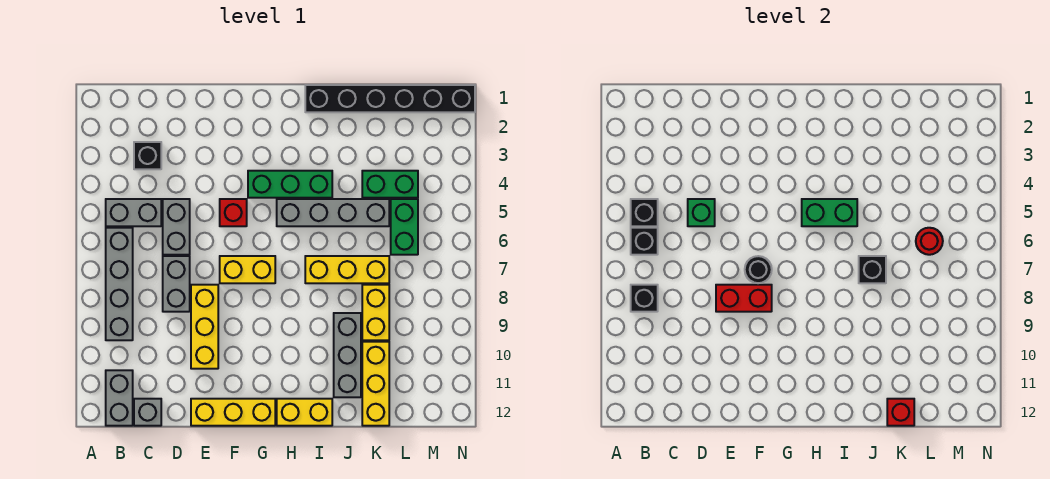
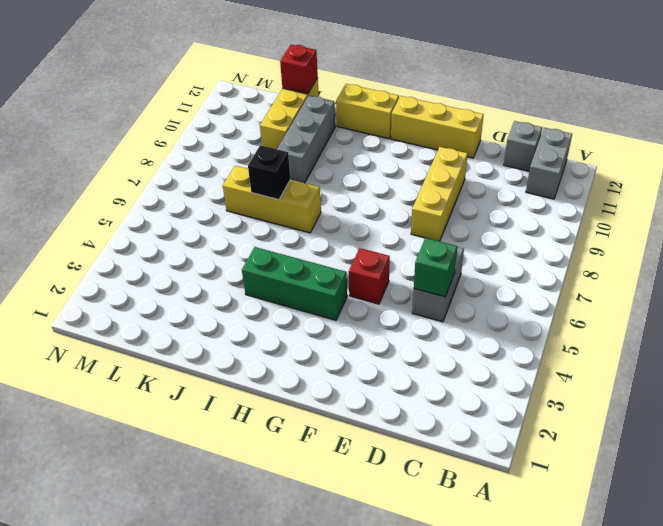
none -> grey 1x2 brick [106,199,161,226]
none -> grey 1x4 brick [106,228,133,340]
none -> black 1x1 brick [134,142,161,169]
none -> grey 1x2 brick [163,256,190,312]

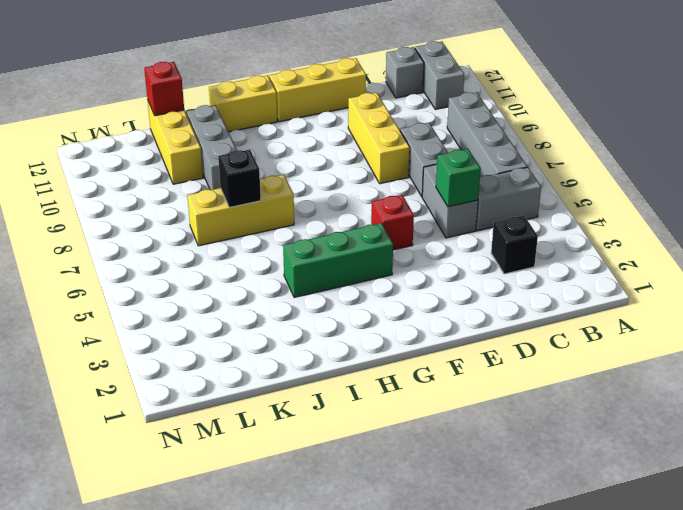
none -> yellow 1x2 brick [220,256,275,283]
none -> grey 1x4 brick [277,199,389,226]
none -> black 1x6 brick [305,85,475,112]
none -> green 1x2 brick [362,171,418,198]

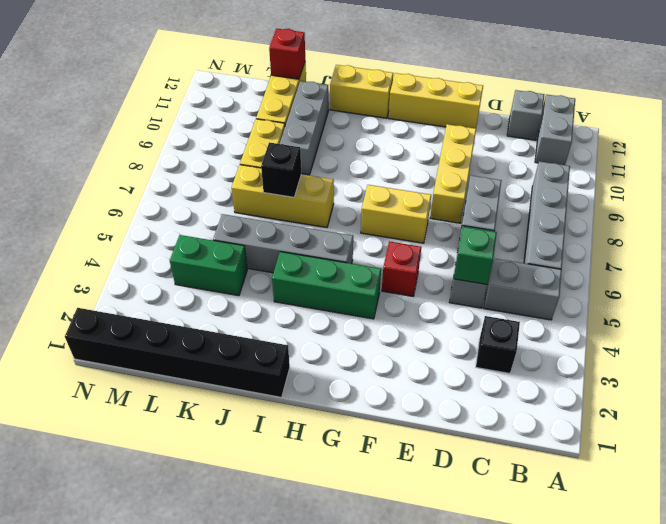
none -> green 1x2 brick [391,199,418,255]
none -> black 1x1 brick [631,199,658,226]
none -> black 1x1 brick [631,228,658,255]
none -> black 1x1 brick [631,285,658,312]

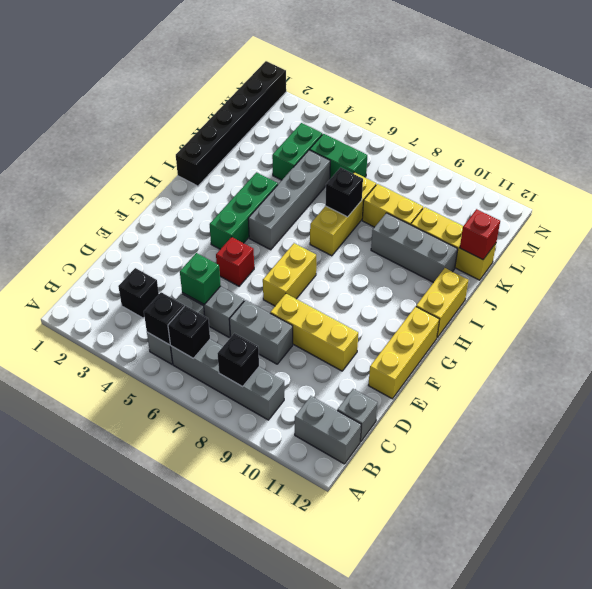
none -> red 1x2 brick [716,285,772,312]
none -> black 1x1 round brick [745,256,772,283]
none -> green 1x2 brick [802,199,857,226]
none -> red 1x1 round brick [916,228,943,255]

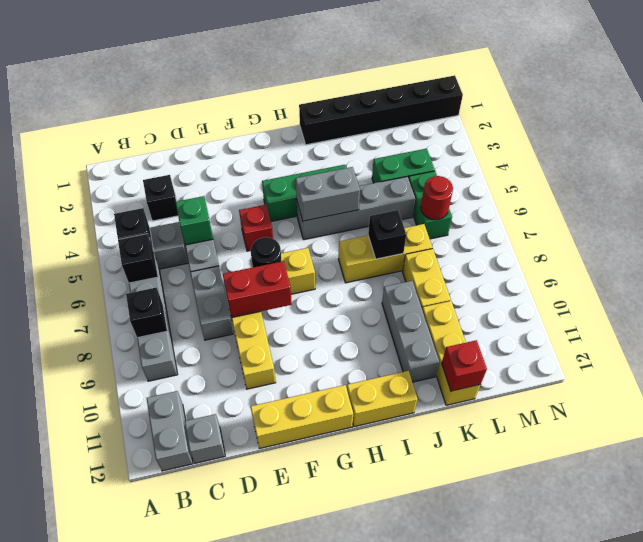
grey 1x2 brick [296,167,360,221] -> green 1x2 brick [802,199,857,226]

